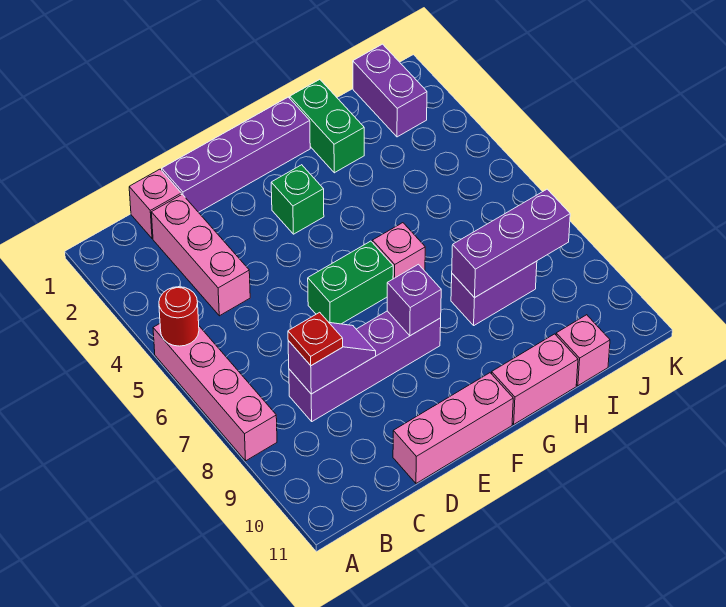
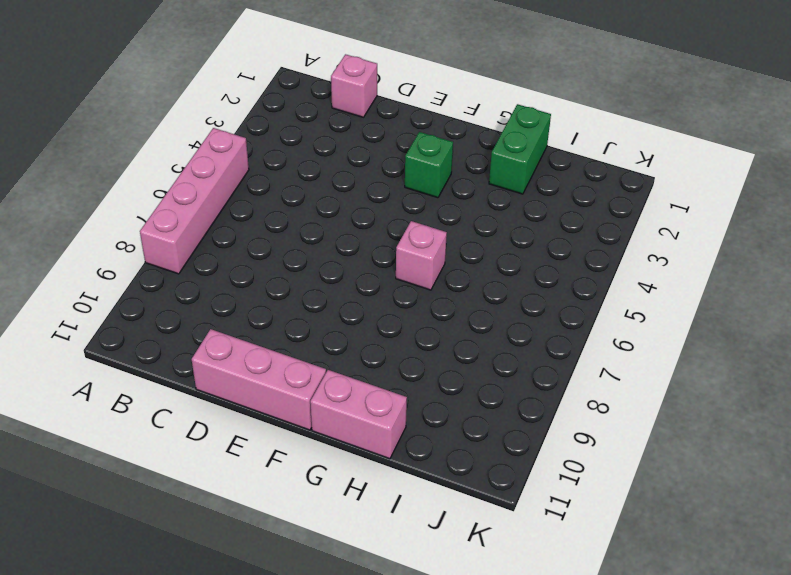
none -> pink 1x3 brick [151,194,250,316]
none -> purple 1x4 brick [289,311,441,421]
none -> purple 1x4 brick [162,97,310,212]

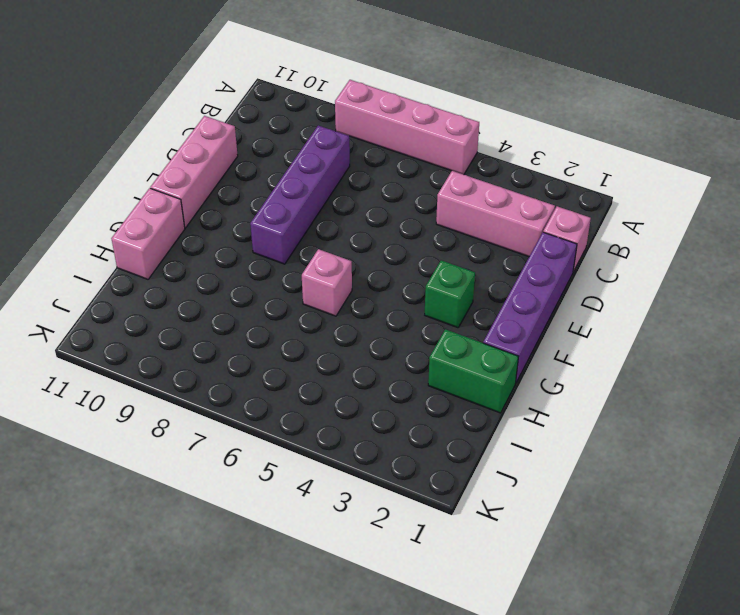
none -> green 1x2 brick [308,241,393,324]
none -> purple 1x2 brick [451,261,537,325]
none -> pink 1x1 brick [556,315,610,386]

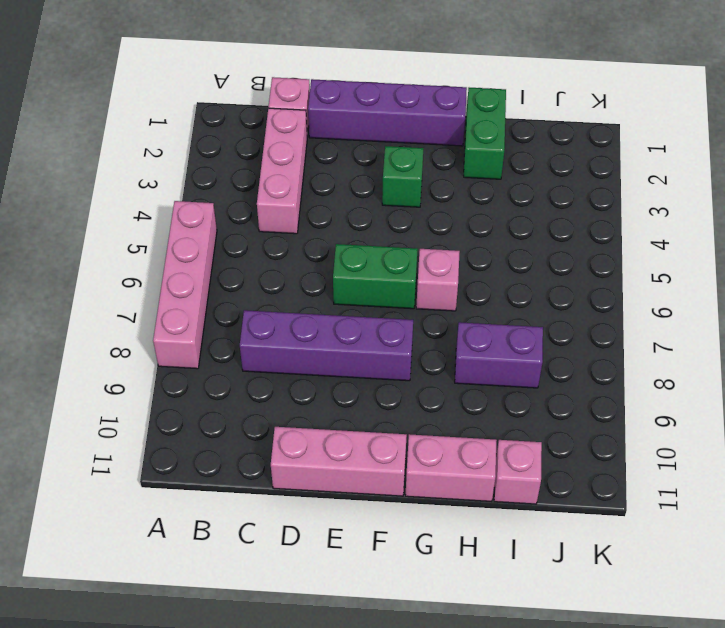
none -> purple 1x2 brick [353,44,427,137]
none -> red 1x1 round brick [159,287,199,346]
none -> purple 1x2 slope [288,323,376,394]

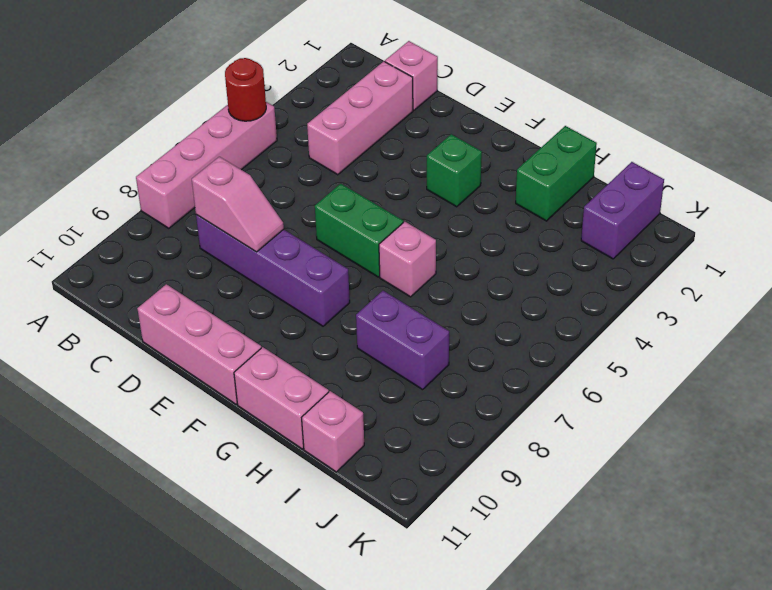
pink 1x2 slope [192,157,284,252] -> purple 1x2 slope [288,323,376,394]
none -> purple 1x4 brick [162,97,310,212]
none -> purple 1x1 brick [387,264,441,336]
none -> purple 1x3 brick [452,189,570,298]

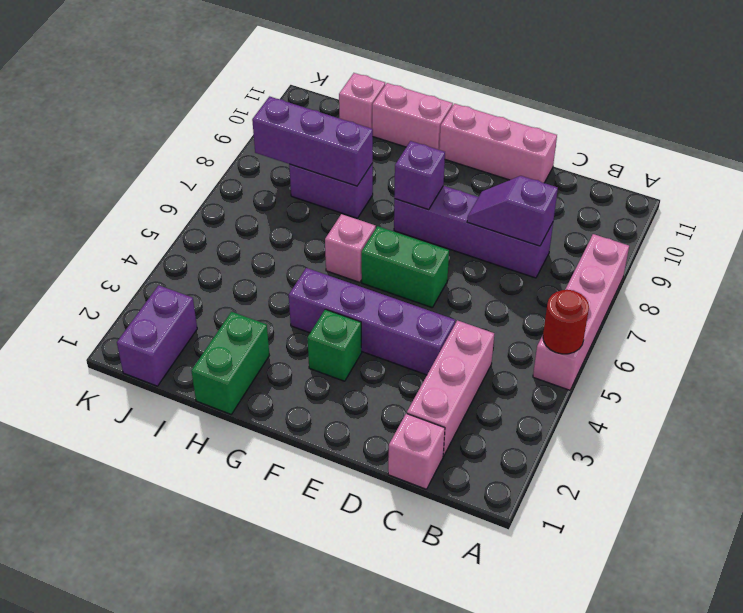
purple 1x4 brick [289,268,455,375] -> purple 1x4 brick moved to [162,97,310,212]
none -> red 1x1 plate [288,312,343,366]

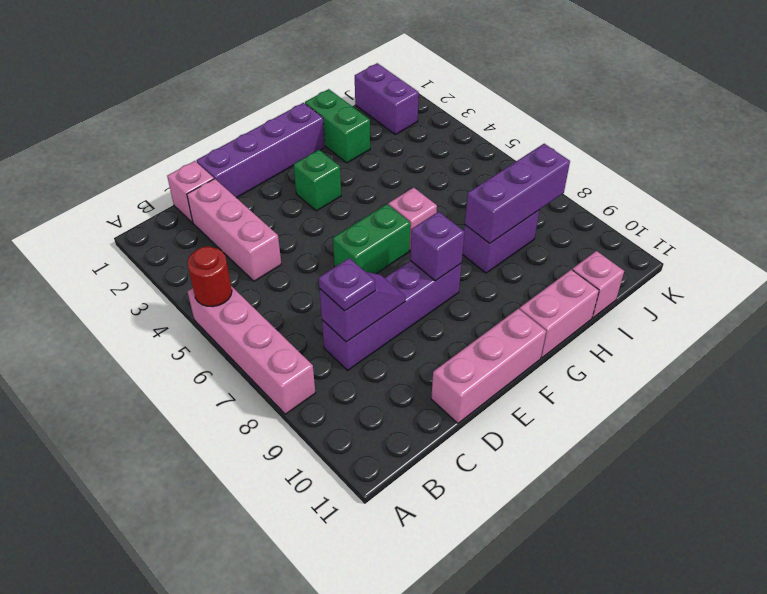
purple 1x1 plate [319,258,375,311] -> red 1x1 plate [288,312,343,366]

